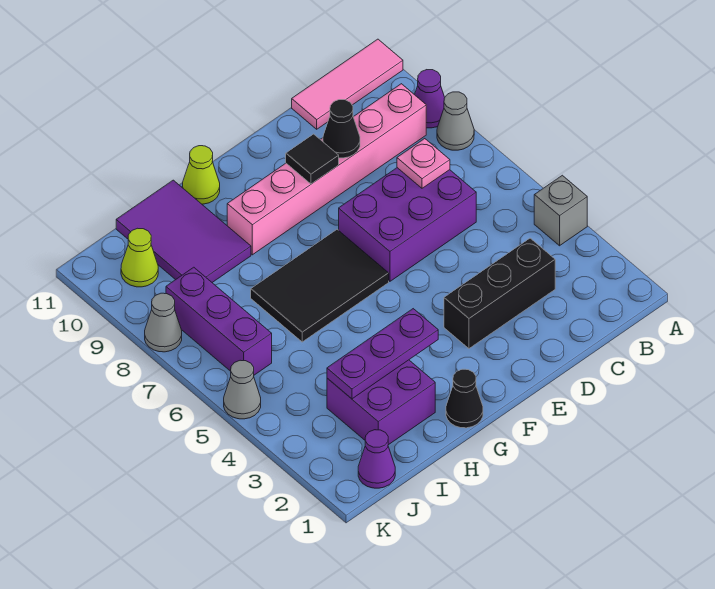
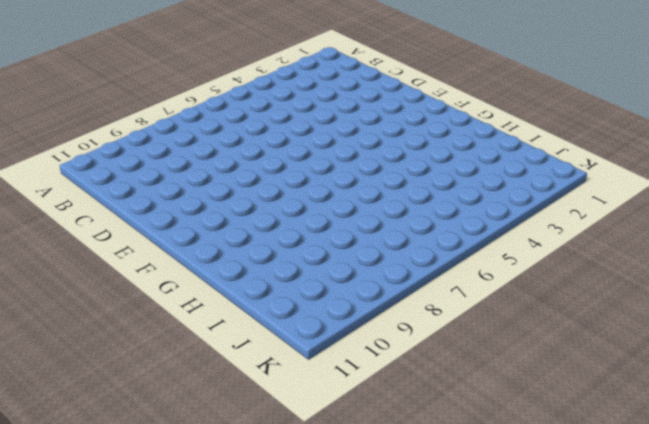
none -> grey 1x1 brick [534,175,587,246]
none -> grey 1x1 cone [437,92,474,150]
none -> purple 1x1 cone [415,70,445,128]

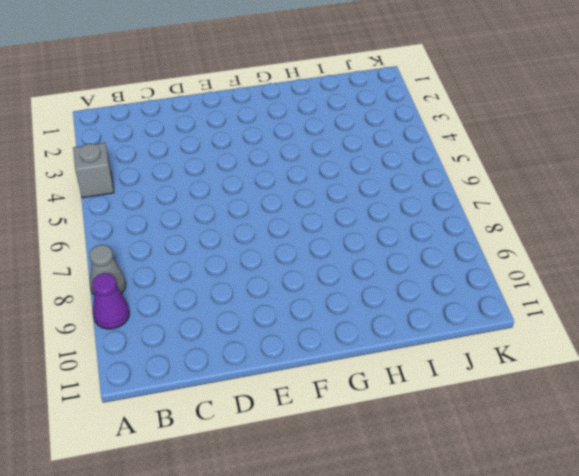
none -> pink 1x3 tile [292,39,403,129]
none -> pink 1x6 brick [227,84,426,255]
none -> black 1x3 brick [444,238,555,348]

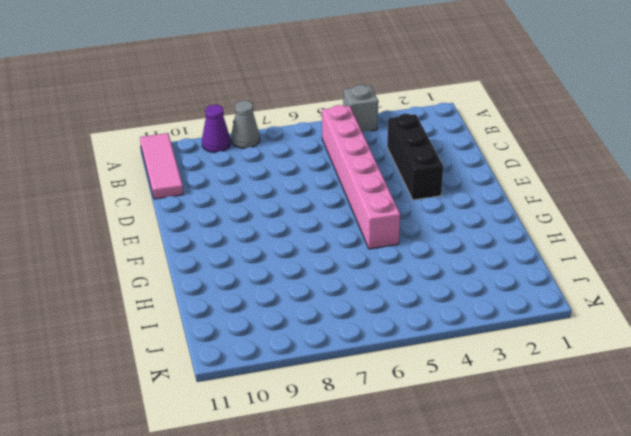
pink 1x6 brick [322,105,400,249] -> pink 1x6 brick moved to [227,84,426,255]
none -> purple 2x3 brick [339,168,476,281]
none -> black 2x3 tile [251,230,389,342]
none -> black 1x1 cone [446,369,483,428]

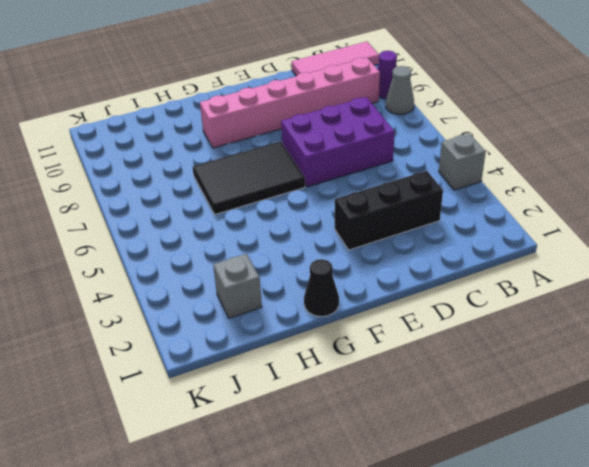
grey 1x1 brick [213,254,262,318] -> purple 2x2 brick [327,360,435,445]
none -> lime 1x1 cone [182,146,220,204]
none -> purple 2x3 tile [116,180,251,282]
none -> purple 1x1 cone [358,430,395,488]

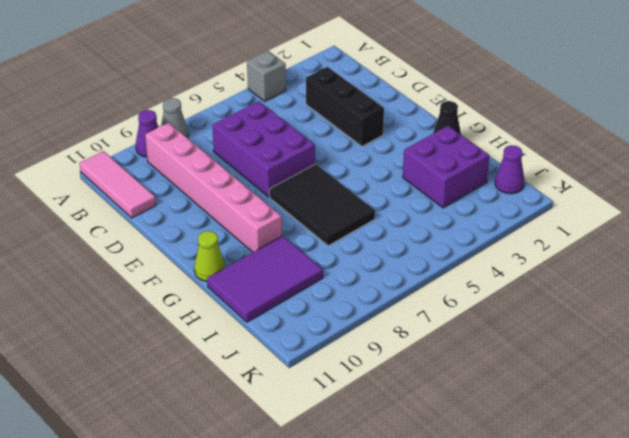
none -> purple 1x3 brick [166,267,272,375]
none -> lime 1x1 cone [121,228,158,287]
none -> grey 1x1 cone [224,360,261,419]

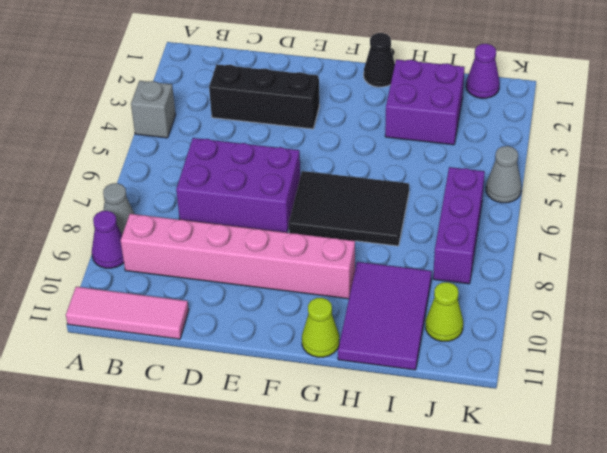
none -> grey 1x1 cone [145,293,182,352]
none -> pink 1x1 plate [397,139,450,188]
none -> black 1x1 cone [323,100,360,158]

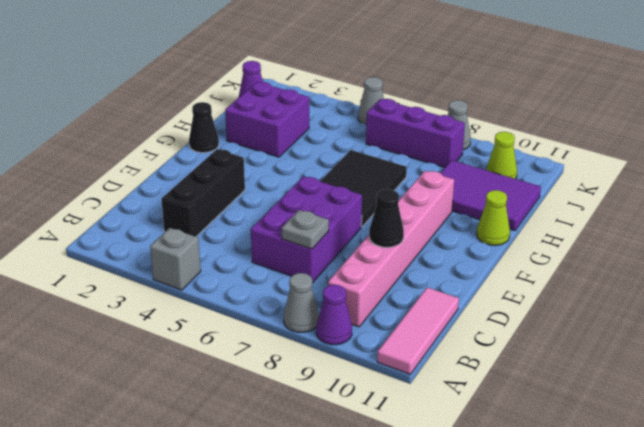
grey 1x1 plate [282,210,329,249] -> pink 1x1 plate [397,139,450,188]
none -> black 1x1 tile [286,134,339,184]
none -> purple 1x3 plate [327,309,438,399]

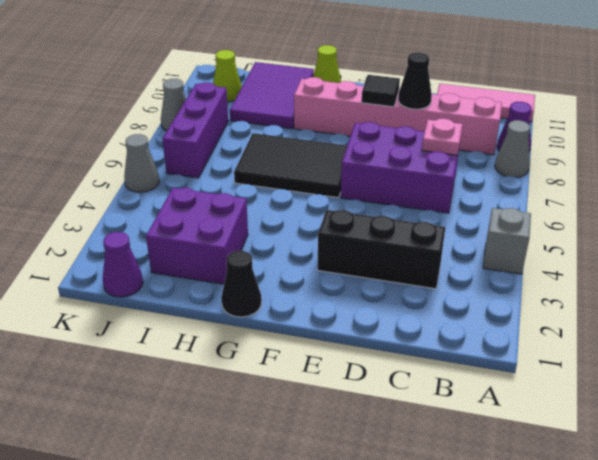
none -> purple 1x3 plate [327,309,438,399]

